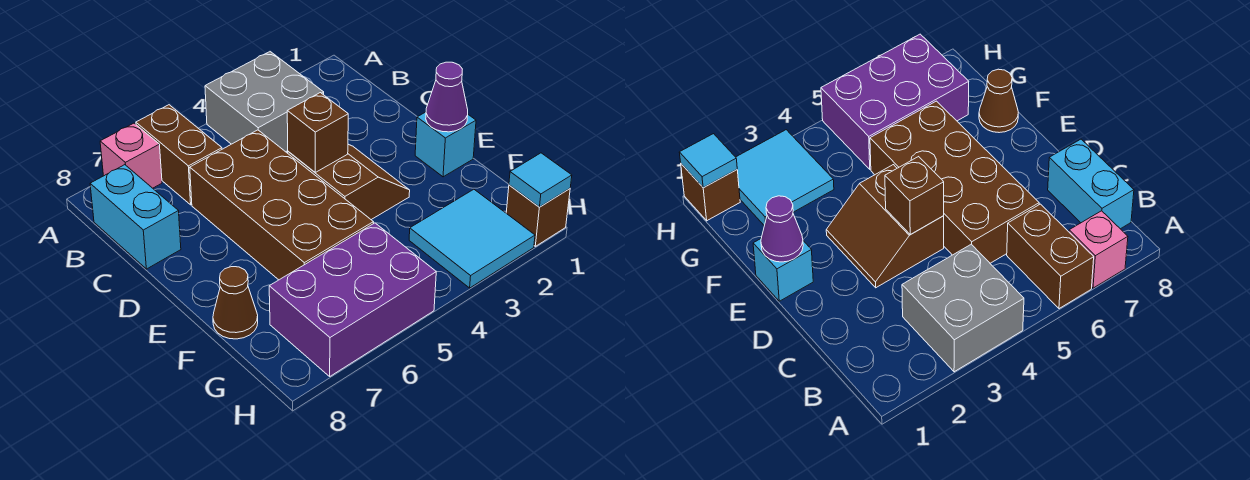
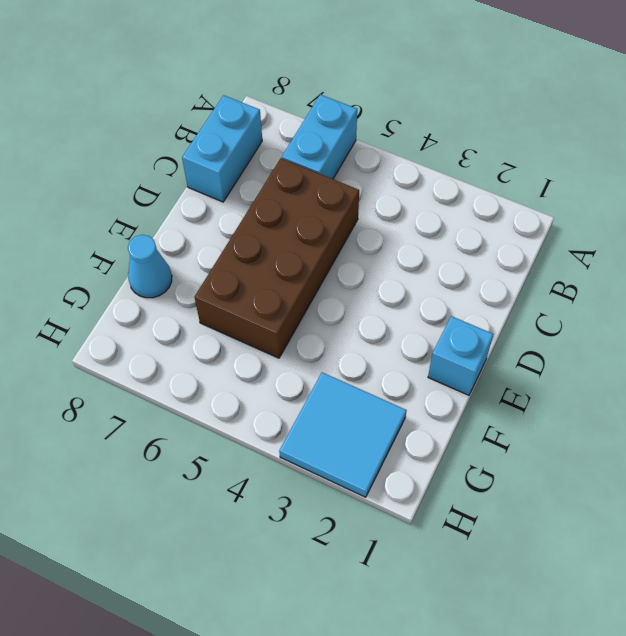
cyan 1x2 brick [282,95,357,179] -> brown 1x2 brick [136,105,222,205]
cyan 1x1 cone [128,235,172,298] -> brown 1x1 cone [213,267,258,339]
none -> grey 2x2 brick [205,52,324,152]
none -> pink 1x1 brick [100,123,162,188]
none -> brown 2x2 slope [288,144,410,220]

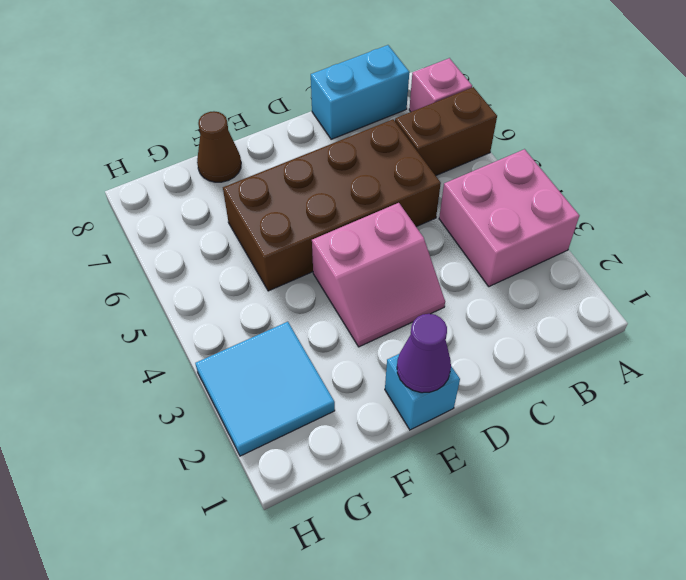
pink 2x2 brick [439,149,579,287] -> grey 2x2 brick [205,52,324,152]
pink 2x2 slope [312,203,445,347] -> brown 2x2 slope [288,144,410,220]
none -> purple 2x3 brick [269,223,436,376]
none -> brown 1x1 brick [506,185,570,246]
none -> brown 1x1 brick [287,93,348,172]

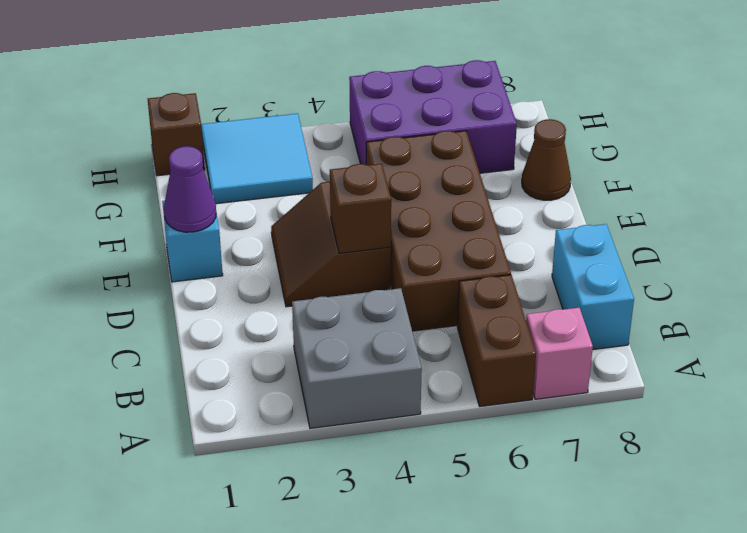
none -> cyan 1x1 tile [509,153,572,207]

